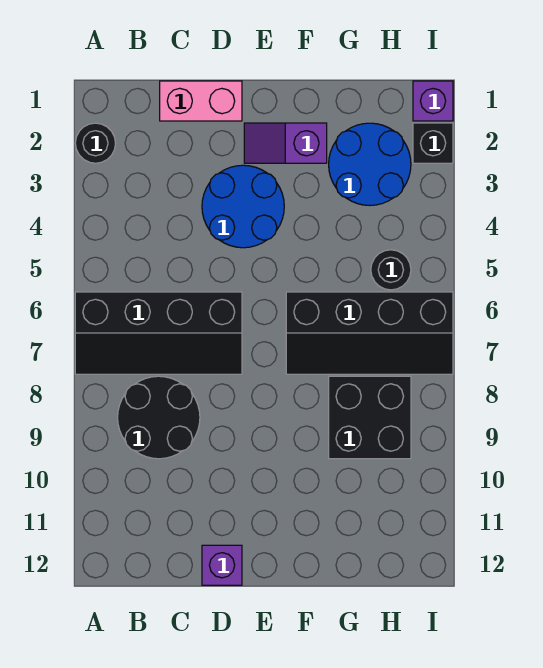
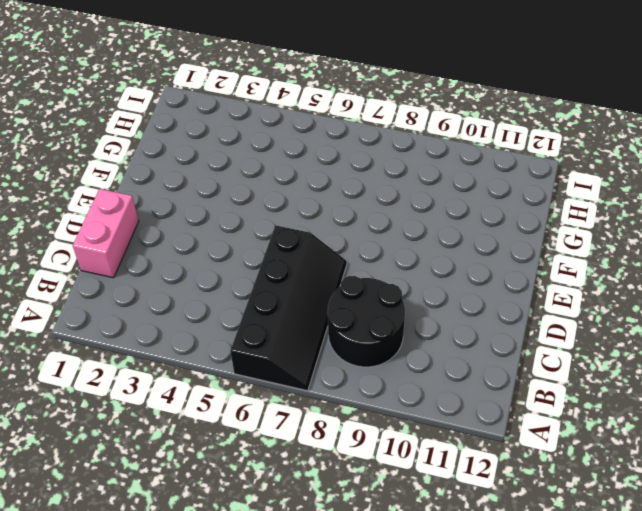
none -> black 1x1 round brick [75,123,116,163]
none -> blue 2x2 round brick [202,165,284,248]
none -> purple 1x1 brick [202,545,242,585]

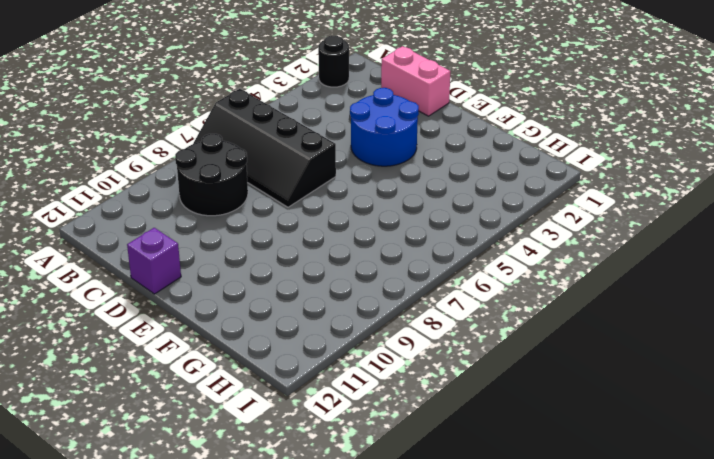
none -> purple 1x2 slope [244,123,327,163]
none -> black 2x4 slope [286,292,453,374]
none -> blue 2x2 round brick [329,123,411,206]

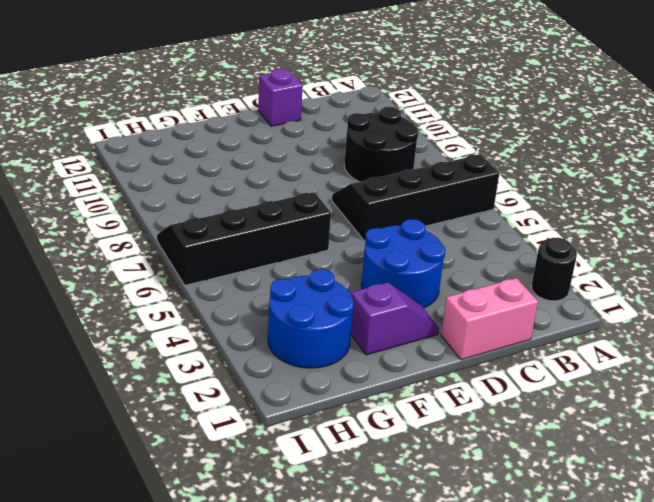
none -> black 2x2 brick [329,376,411,459]
none -> black 1x1 round brick [371,250,411,290]
none -> purple 1x1 brick [413,81,453,121]

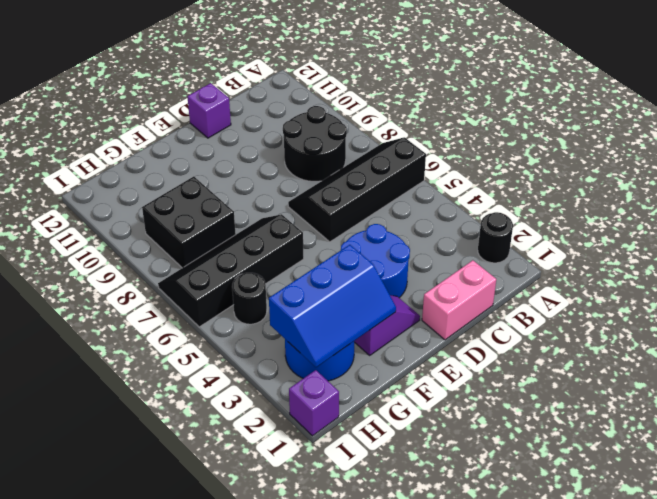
blue 2x3 slope [269,245,396,367] -> none
none -> black 1x1 brick [413,123,453,163]

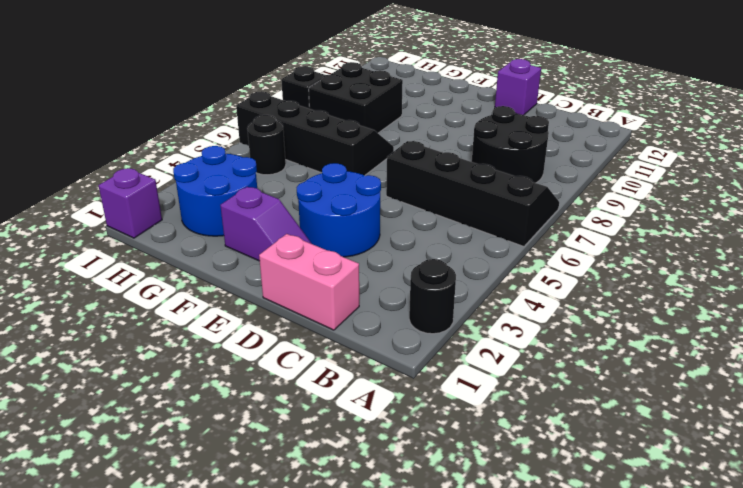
black 1x1 brick [281,66,326,109] -> black 1x1 brick moved to [413,123,453,163]

